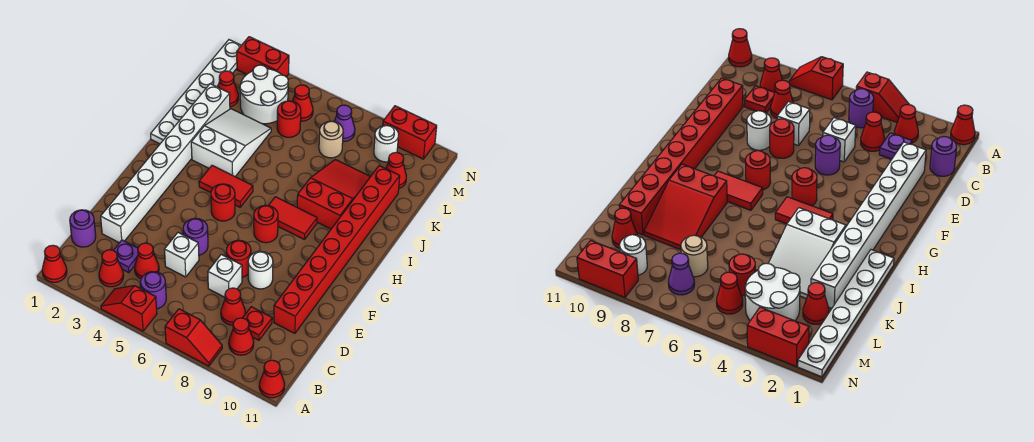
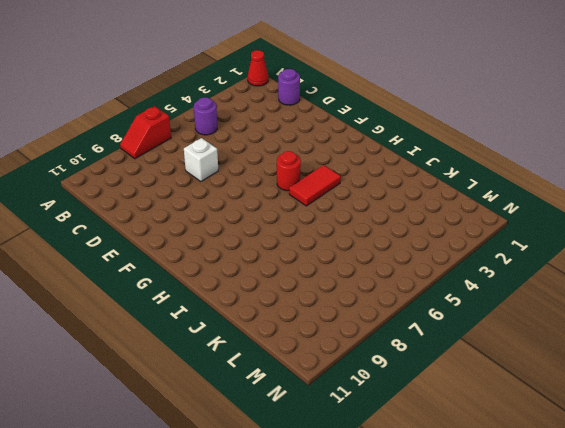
none -> red 1x2 slope [101,286,157,331]
none -> red 1x1 cone [259,360,285,398]
none -> red 1x1 cone [99,250,124,287]
none -> red 1x1 cone [229,318,254,355]

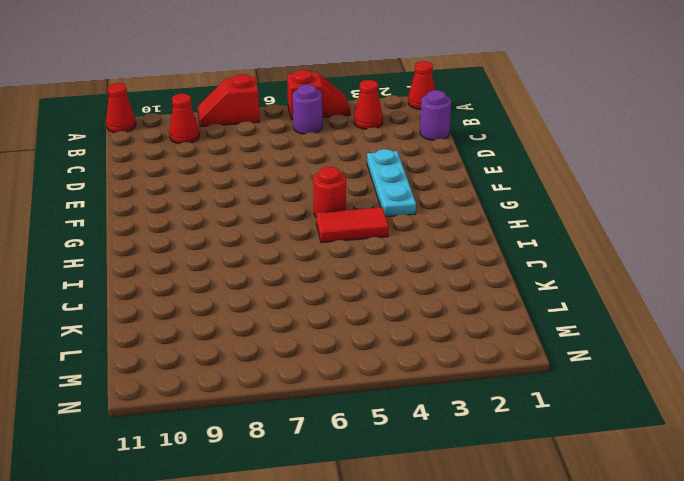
cyan 1x3 plate [367,149,416,217] -> none
none -> purple 1x1 plate [114,240,138,273]
none -> red 1x1 cone [135,243,159,279]
none -> red 1x1 cone [221,288,245,325]
none -> red 1x1 plate [243,307,272,340]

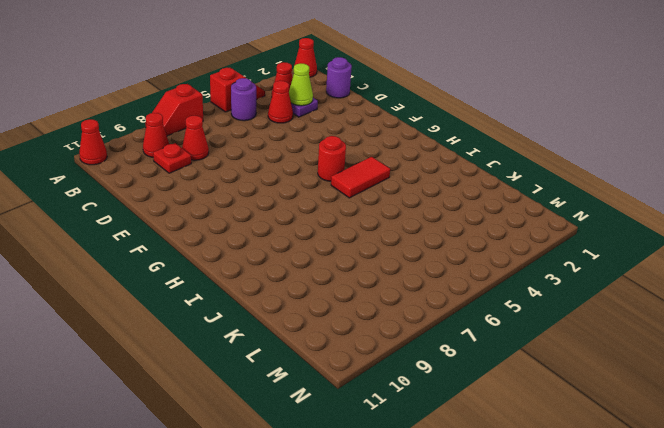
lime 1x1 cone [289,64,313,106] -> none
none -> white 1x8 brick [101,84,230,243]
none -> white 1x1 brick [164,233,199,277]
none -> white 1x1 brick [208,254,242,297]
none -> red 1x8 brick [274,166,400,333]

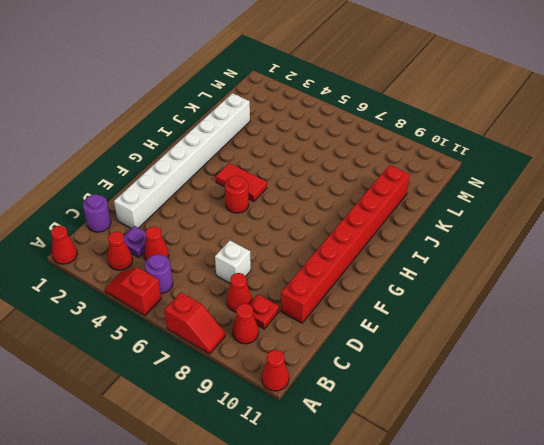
none -> white 1x1 brick [164,233,199,277]
none -> purple 1x1 round brick [183,218,208,255]
none -> red 1x1 round brick [226,240,251,277]
none -> white 1x1 round brick [248,251,273,289]

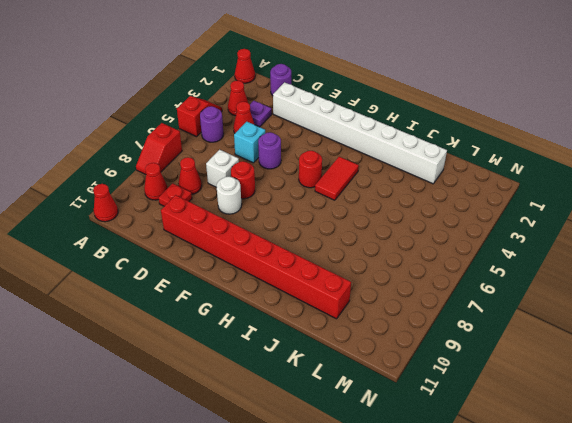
cyan 1x1 brick [234,122,265,163] -> white 1x1 brick [164,233,199,277]
none -> red 1x1 round brick [254,205,278,243]
none -> red 1x2 tile [268,197,317,240]
none -> white 1x6 plate [151,40,241,144]
none -> white 2x3 slope [191,109,271,177]

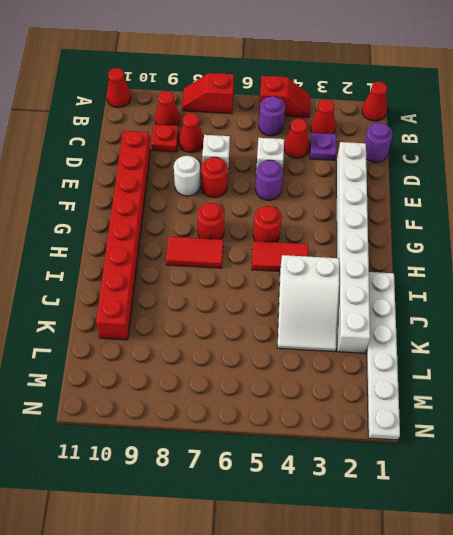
none -> red 2x3 slope [297,160,370,229]
none -> red 1x1 cone [218,71,238,107]
none -> white 2x2 round brick [240,65,288,124]
none -> red 1x1 round brick [277,101,301,137]

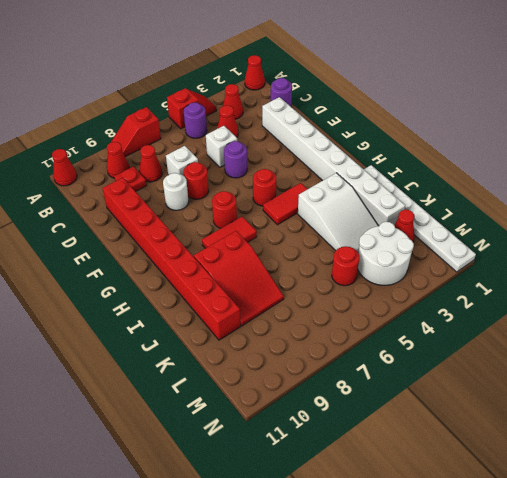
none -> purple 1x1 plate [114,240,138,273]
none -> tan 1x1 round brick [319,121,343,158]
none -> red 1x1 cone [386,153,406,188]
none -> red 1x1 cone [293,85,313,121]

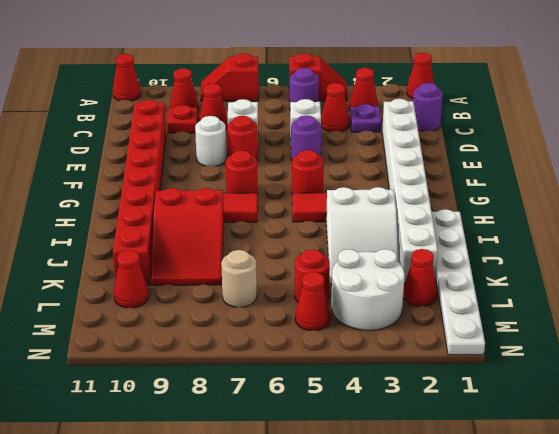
none -> purple 1x1 cone [334,105,355,141]
none -> white 1x1 round brick [374,125,399,162]
none -> red 1x2 brick [237,37,289,77]
none -> red 1x2 brick [383,106,437,159]

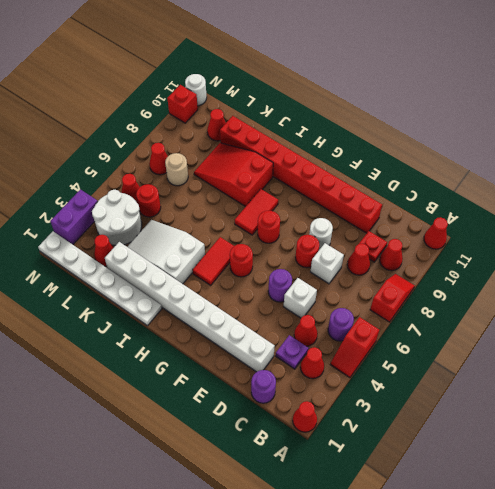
red 1x1 cone [149,143,168,175] -> purple 1x1 cone [334,105,355,141]
purple 1x2 brick [50,190,98,244] -> red 1x2 brick [237,37,289,77]
red 1x1 brick [167,85,198,123] -> red 1x2 brick [383,106,437,159]
white 1x1 round brick [185,74,207,106] -> white 1x1 round brick moved to [374,125,399,162]

